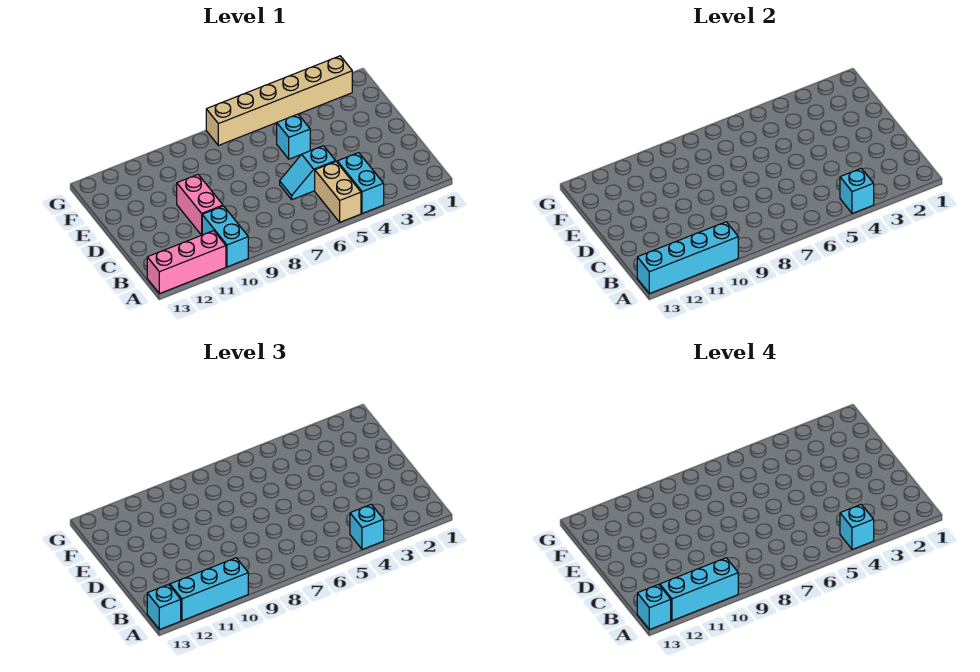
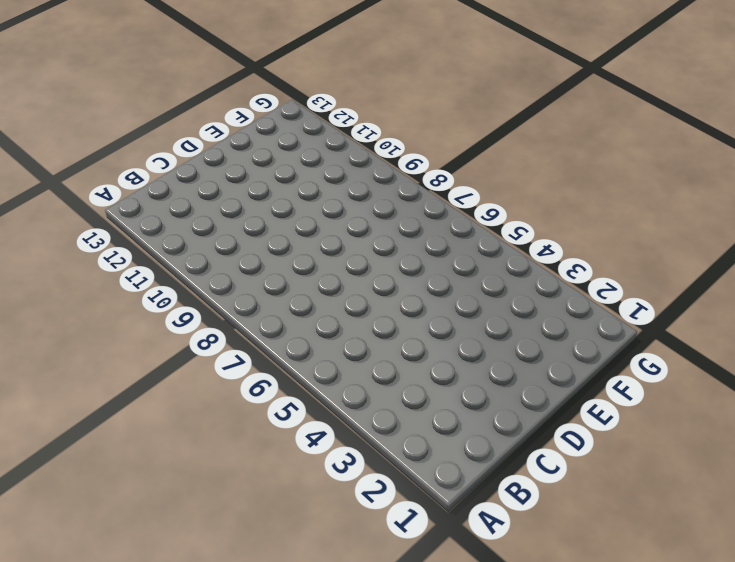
none -> cyan 1x2 brick [337,153,384,214]
none -> tan 1x2 brick [315,162,361,222]
none -> cyan 1x2 brick [202,206,248,267]

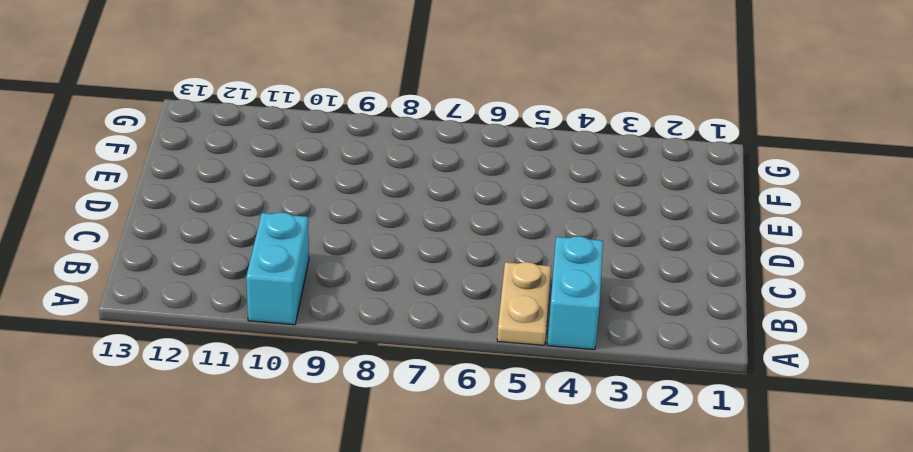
tan 1x2 plate [497,262,551,345] -> tan 1x2 brick [315,162,361,222]
none -> pink 1x3 brick [147,231,226,294]
none -> cyan 1x2 slope [280,146,336,200]
none -> pink 1x2 brick [177,175,223,235]

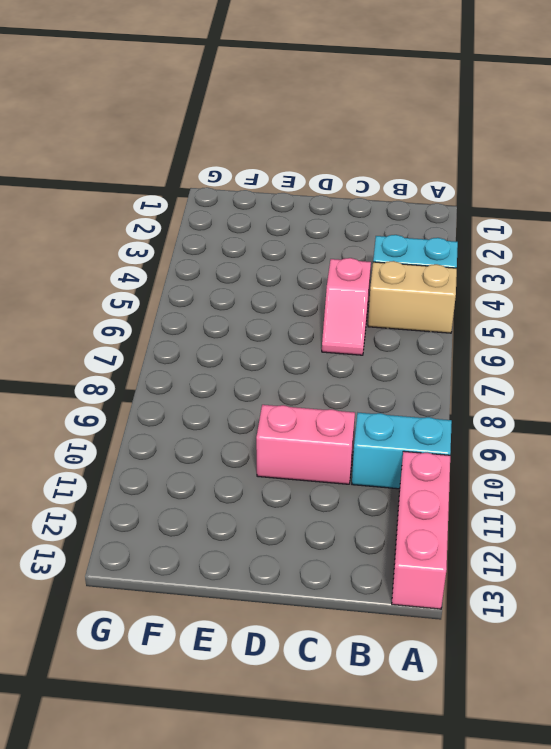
pink 1x2 slope [322,258,371,355] -> cyan 1x2 slope [280,146,336,200]
none -> cyan 1x1 brick [277,114,310,159]
none -> tan 1x6 brick [206,56,352,145]
none -> cyan 1x1 brick [840,168,874,214]

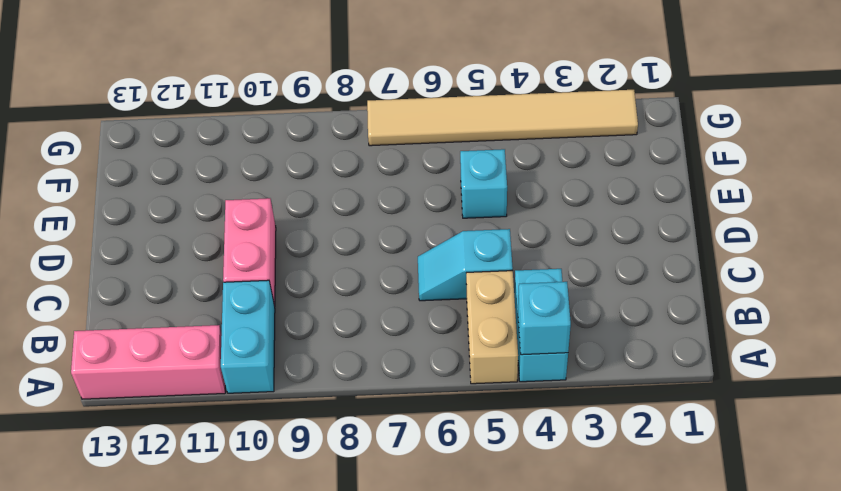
tan 1x6 tile [367,90,638,146] -> tan 1x6 brick [206,56,352,145]
none -> cyan 1x4 brick [637,222,738,294]
none -> cyan 1x1 brick [350,504,384,550]
none -> cyan 1x3 brick [170,558,248,621]

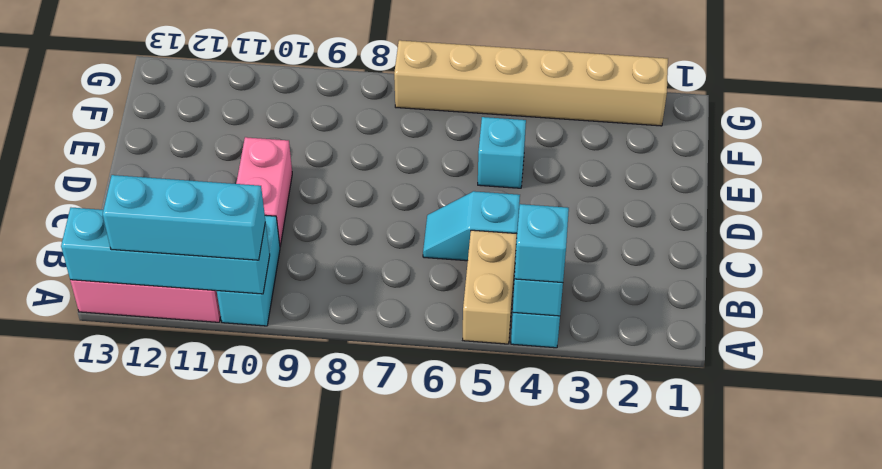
none -> cyan 1x1 brick [147,584,181,630]
none -> cyan 1x1 brick [840,504,874,550]
none -> cyan 1x3 brick [660,558,738,621]

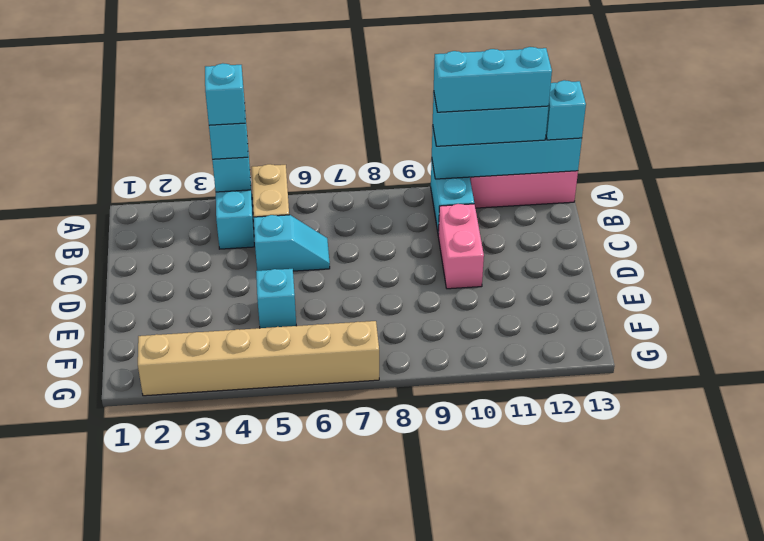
none -> cyan 1x1 brick [637,584,671,630]

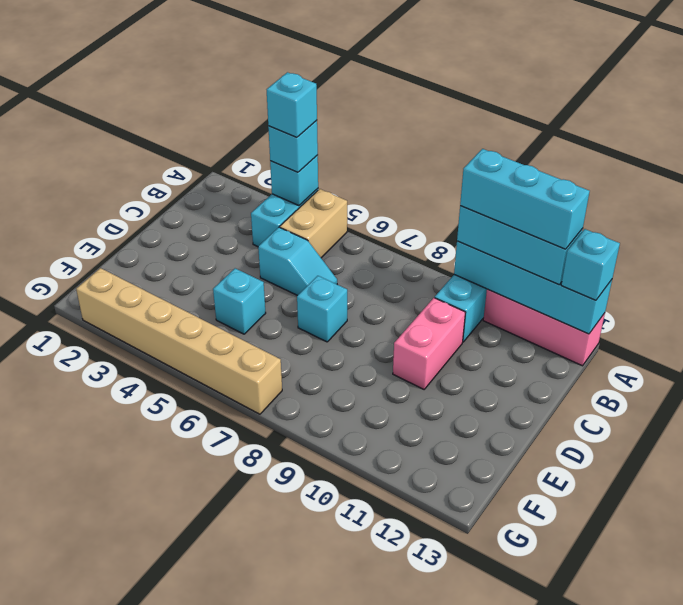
cyan 1x1 brick [297,276,347,342] -> cyan 1x1 brick moved to [637,584,671,630]

